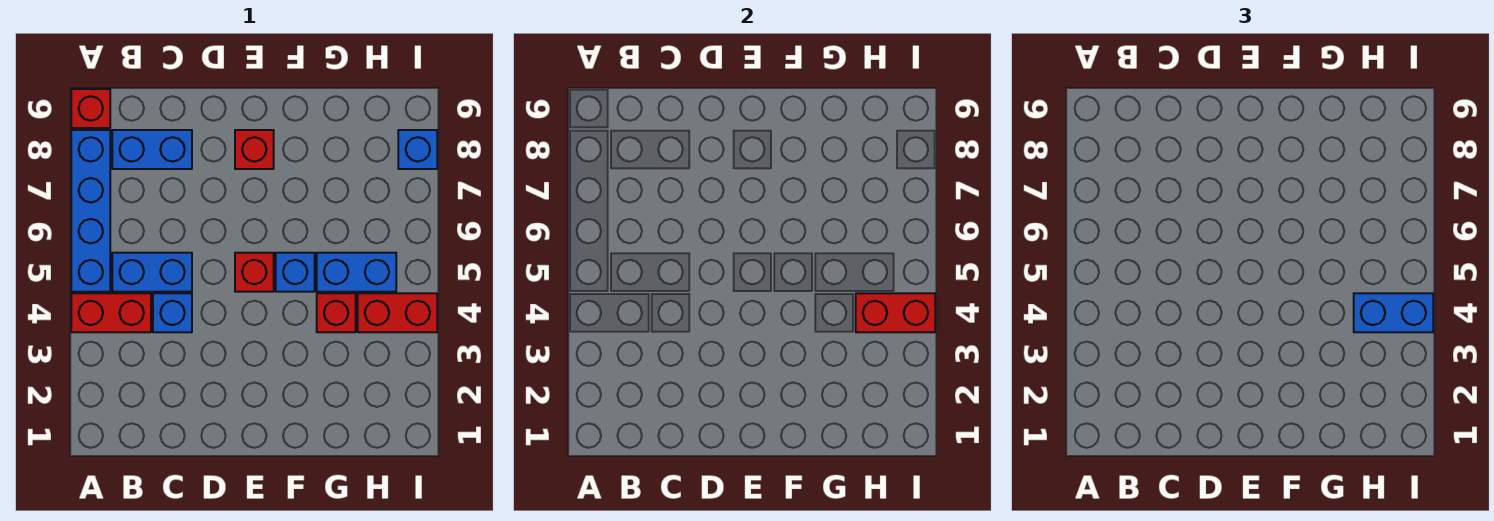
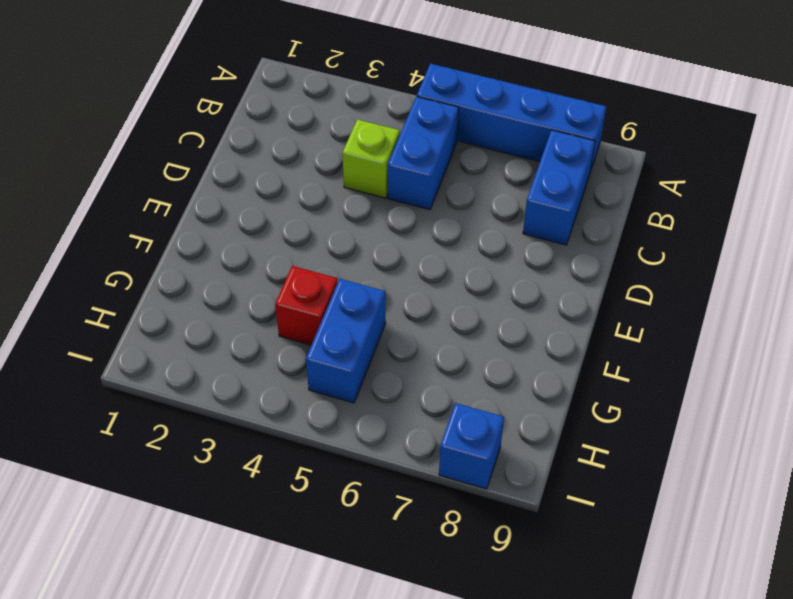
lime 1x1 brick [342,119,400,198] -> blue 1x1 brick [153,293,192,332]
none -> red 1x2 brick [71,293,151,332]
none -> red 1x1 brick [71,89,110,128]
none -> red 1x1 brick [235,253,274,292]

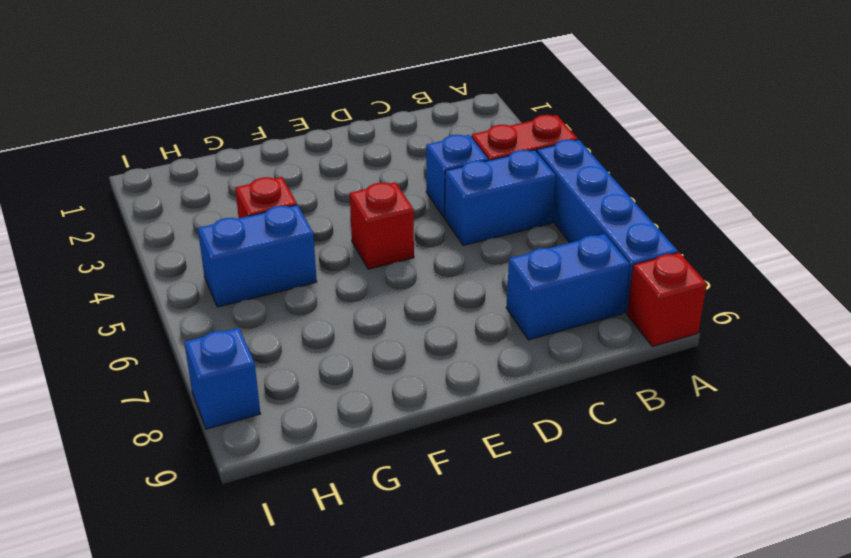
none -> red 1x1 brick [235,130,274,169]
none -> blue 1x1 brick [276,253,315,292]
none -> red 1x2 brick [358,293,437,332]

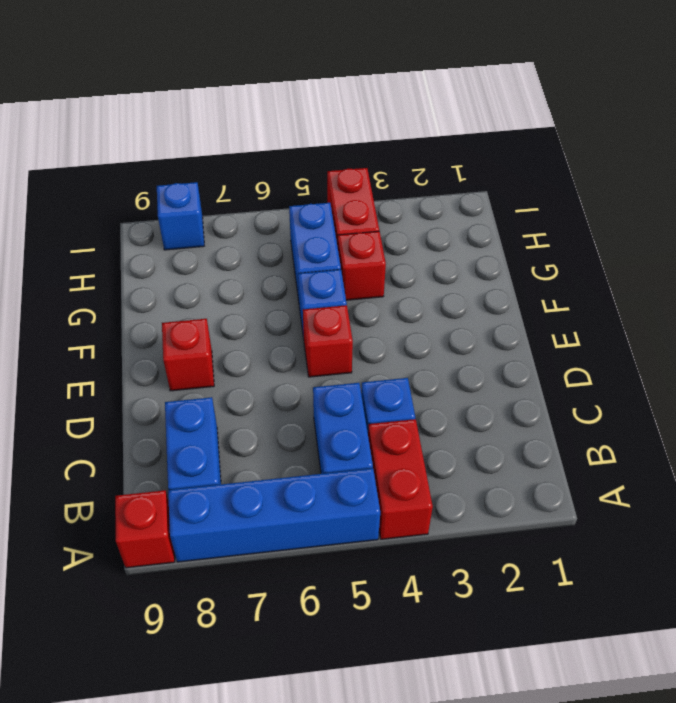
none -> red 1x2 brick [856,293,935,332]
none -> blue 1x2 brick [1354,293,1433,332]

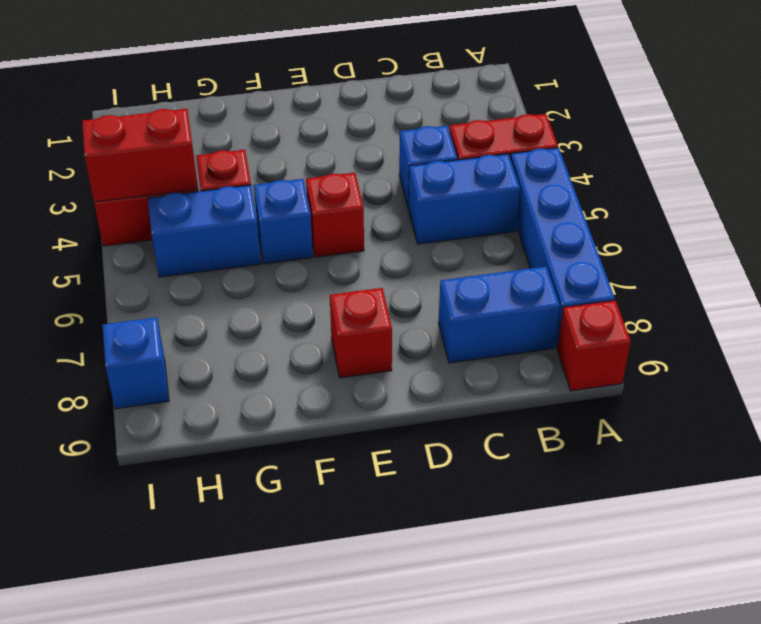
none -> blue 1x2 brick [1354,293,1433,332]

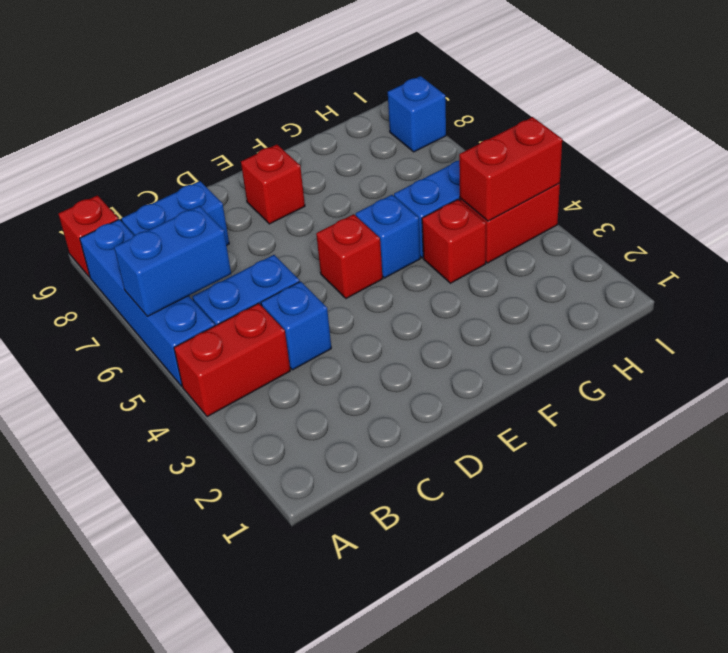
blue 1x2 brick [114,206,231,316] -> blue 1x2 brick moved to [1354,293,1433,332]

